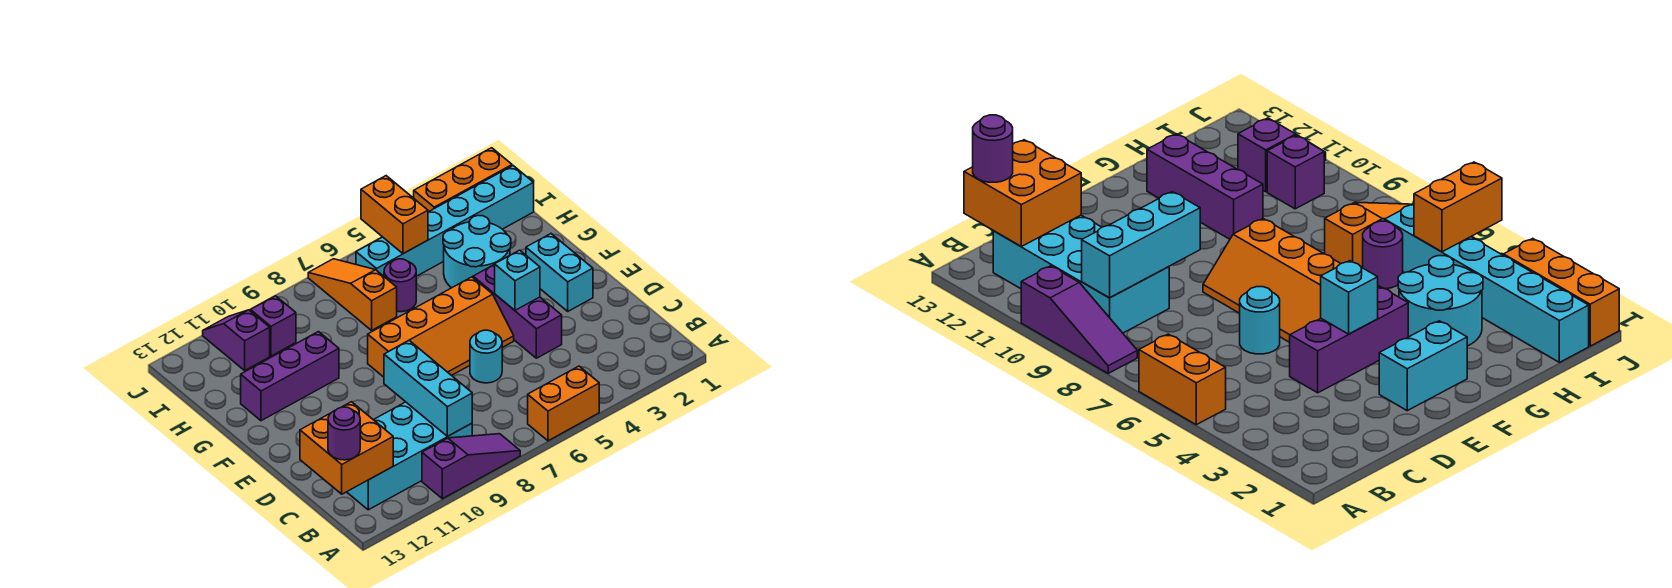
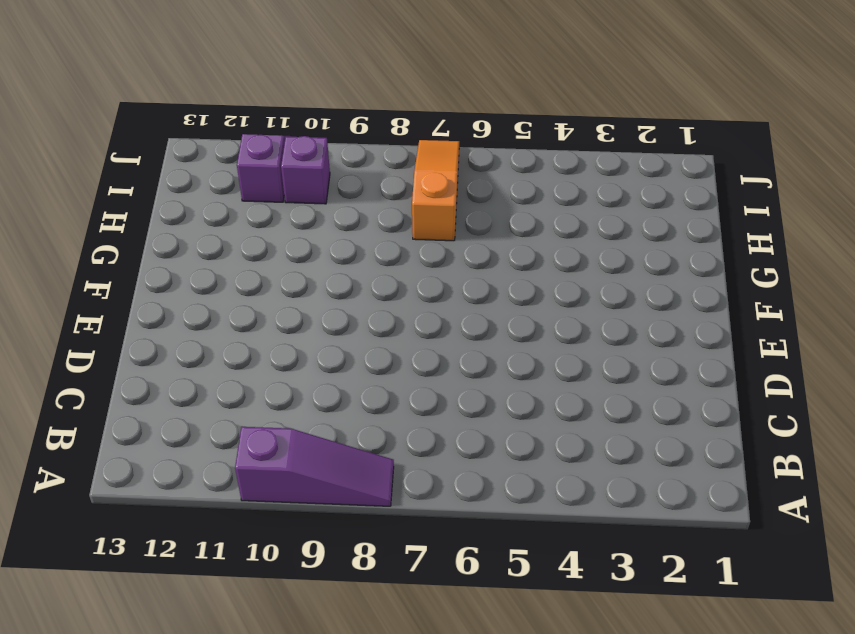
none -> orange 1x2 brick [528,366,599,441]
none -> cyan 2x4 brick [347,402,472,510]
none -> purple 1x3 brick [473,264,562,358]

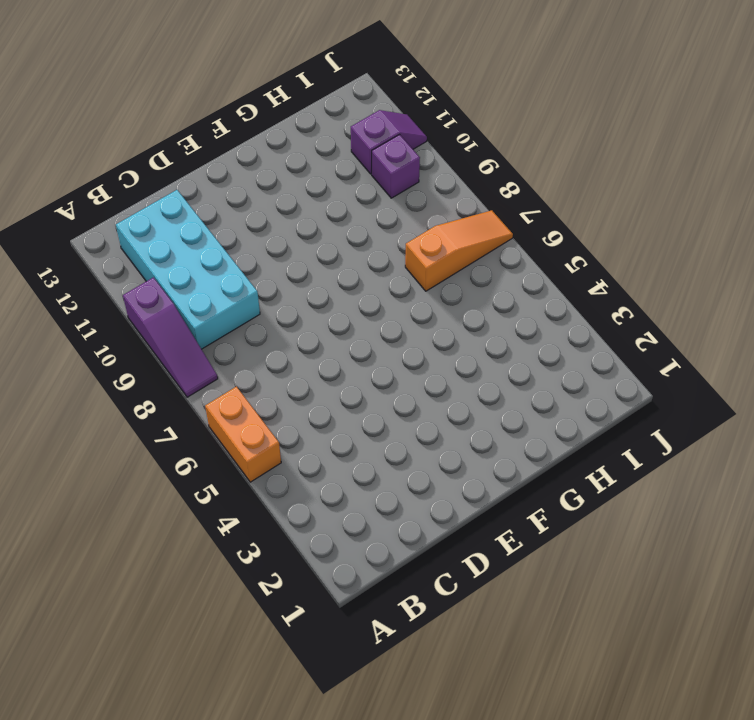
none -> purple 1x3 brick [473,264,562,358]
none -> cyan 1x1 round brick [470,330,502,383]
none -> cyan 1x2 brick [526,234,593,311]

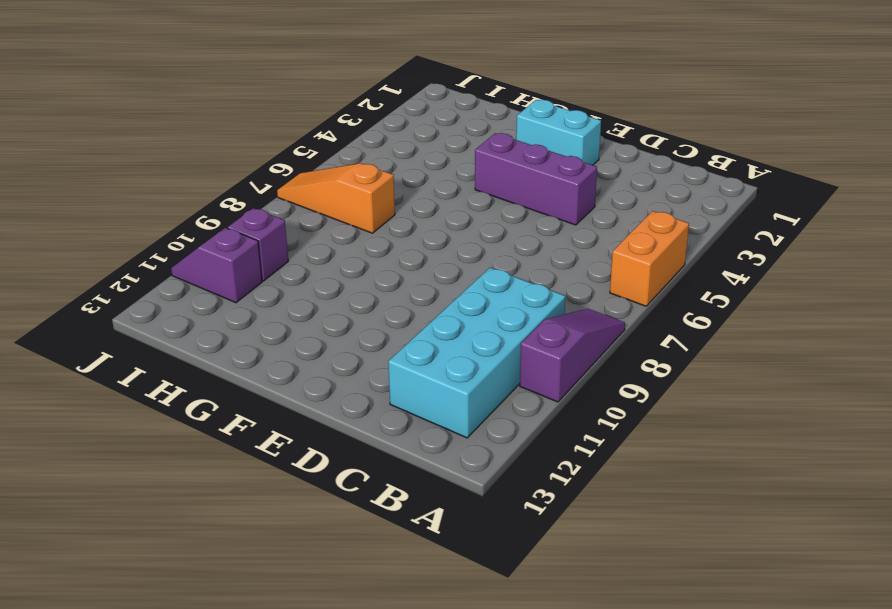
none -> cyan 1x1 round brick [470,330,502,383]
none -> orange 2x4 slope [368,277,514,377]
none -> cyan 2x2 round brick [443,216,511,288]

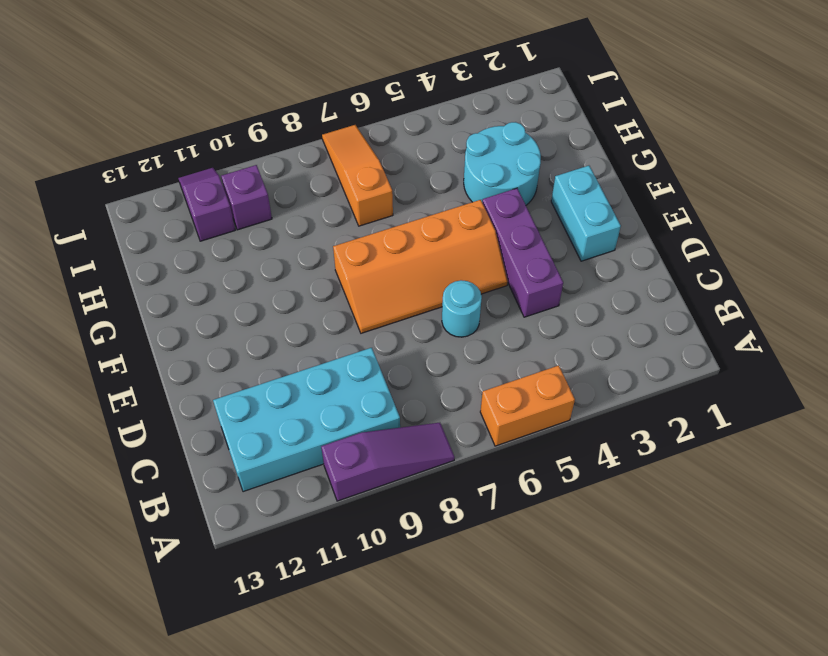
none -> purple 1x3 brick [241,332,339,421]
none -> purple 1x1 round brick [384,259,416,312]
none -> cyan 1x6 brick [356,166,534,276]

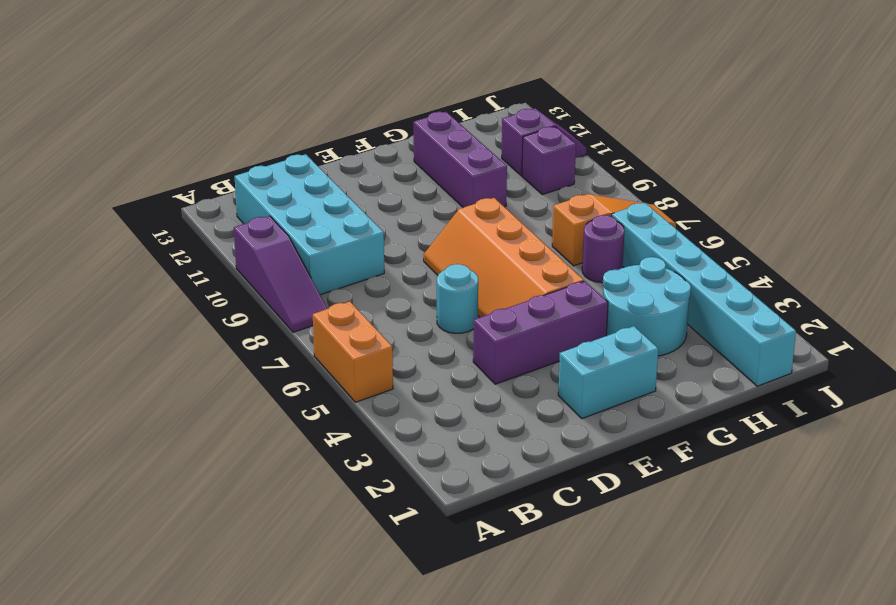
none -> orange 1x3 brick [414,148,512,212]
none -> cyan 1x3 brick [384,341,472,436]
none -> orange 2x2 brick [300,402,393,494]

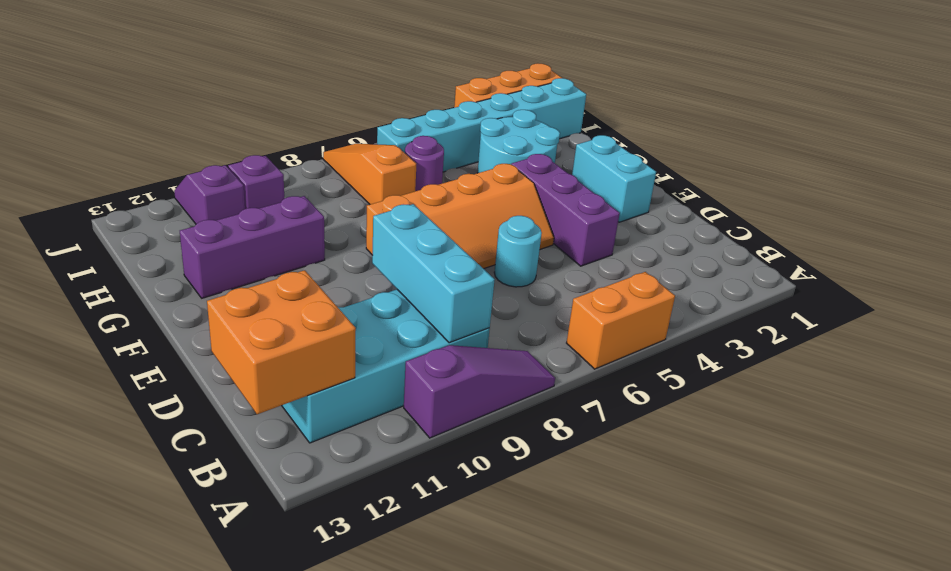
none -> cyan 1x1 brick [495,250,540,310]
none -> orange 1x2 brick [361,176,428,254]
none -> purple 1x1 round brick [328,407,360,460]

